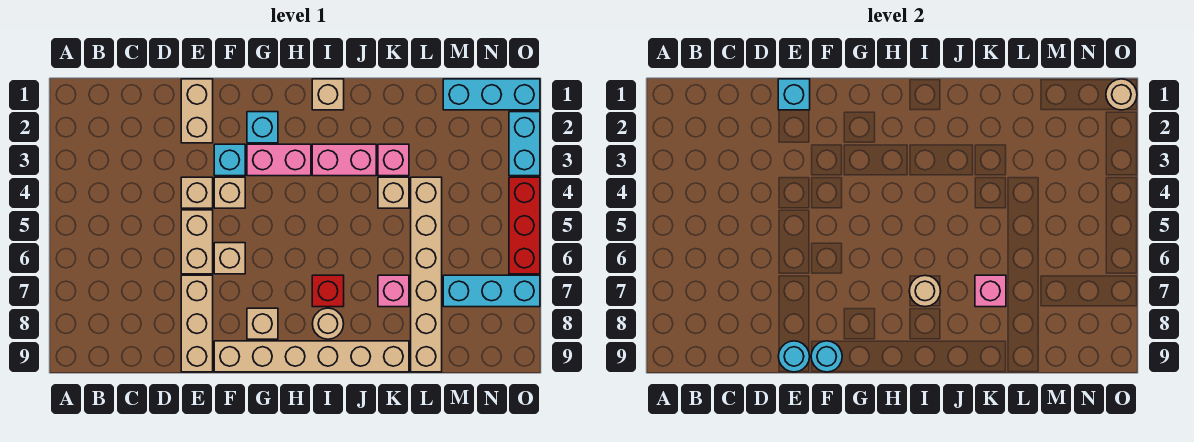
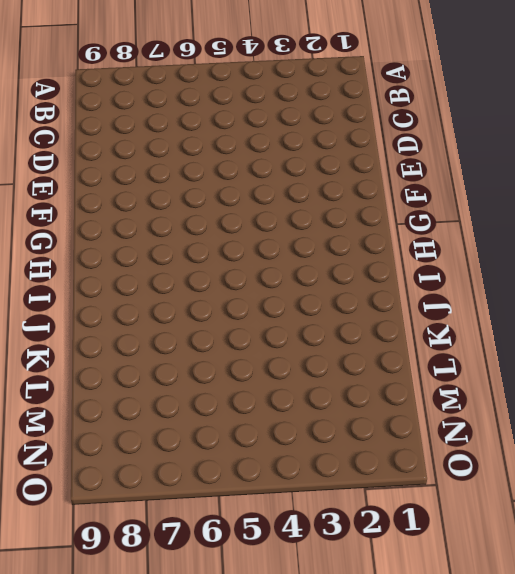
none -> tan 1x2 brick [181,79,213,143]
none -> tan 1x1 brick [181,177,213,208]
none -> tan 1x2 brick [181,210,213,274]

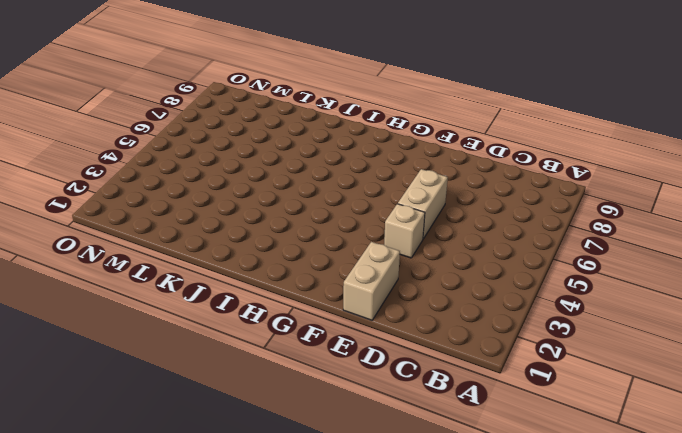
none -> tan 1x3 brick [181,275,213,372]
none -> cyan 1x1 brick [214,144,245,176]
none -> tan 1x1 brick [214,177,245,208]

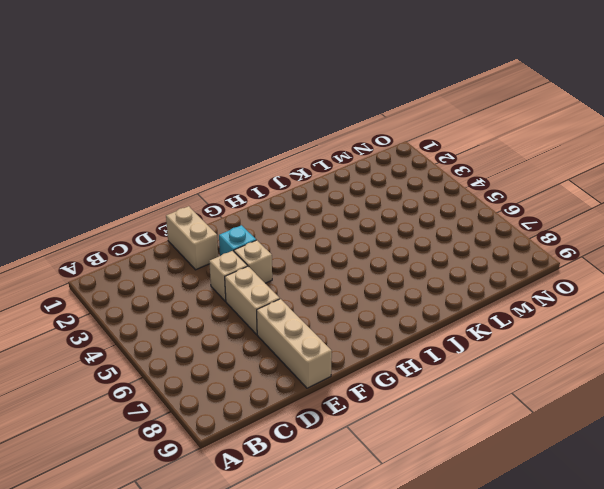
none -> tan 1x1 brick [214,243,245,274]
none -> tan 1x6 brick [214,341,409,372]
none -> cyan 1x1 brick [247,112,278,143]

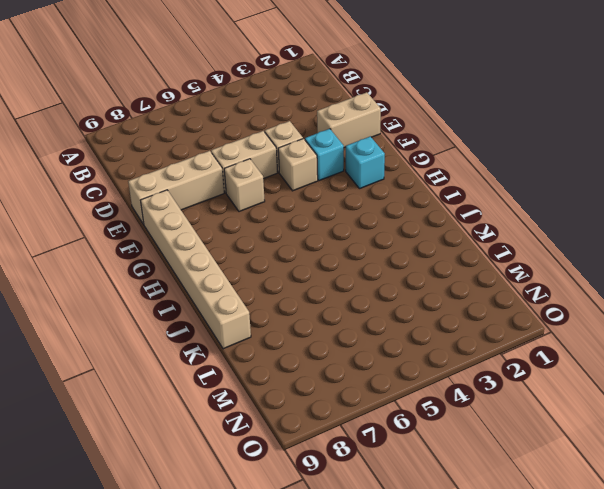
none -> pink 1x2 brick [247,144,311,176]
none -> tan 1x1 brick [247,308,278,339]
none -> tan 1x1 brick [312,79,344,110]

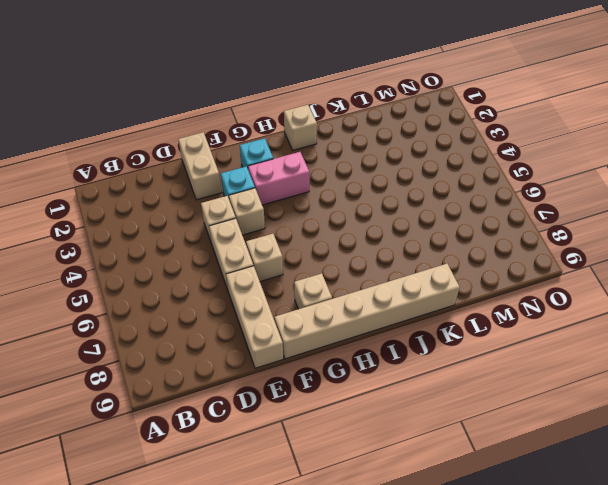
none -> pink 1x2 brick [312,144,376,176]
none -> red 1x1 brick [312,275,344,307]
none -> tan 1x1 round brick [312,308,344,339]

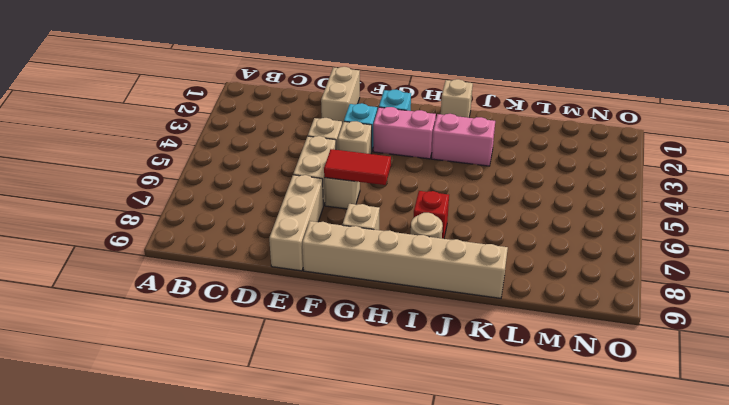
red 1x2 tile [324,149,391,185] -> none
none -> pink 1x1 brick [378,144,409,176]
none -> tan 1x1 brick [378,177,409,208]
none -> pink 1x1 brick [378,275,409,307]

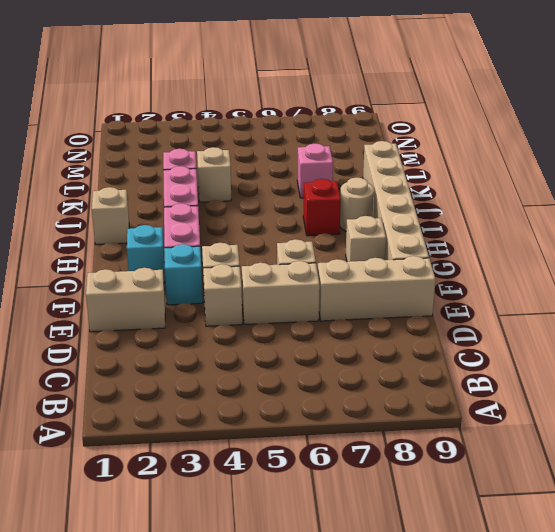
none -> tan 1x6 brick [411,177,442,372]
none -> cyan 1x3 brick [443,79,540,110]
none -> cyan 1x3 brick [443,275,540,307]

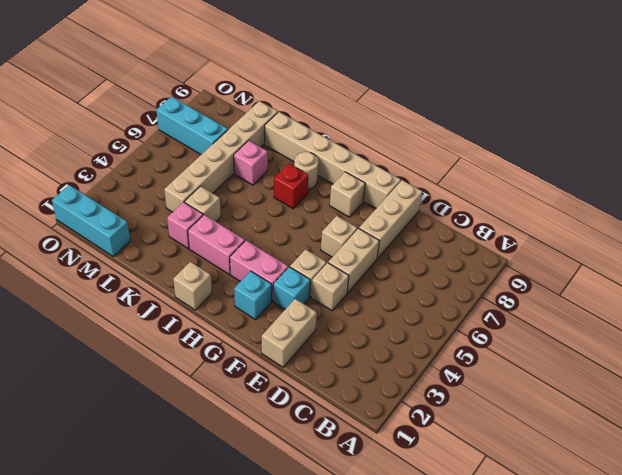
none -> cyan 1x2 brick [509,112,540,176]
none -> red 1x3 brick [509,177,540,274]
none -> cyan 1x1 brick [778,79,810,110]

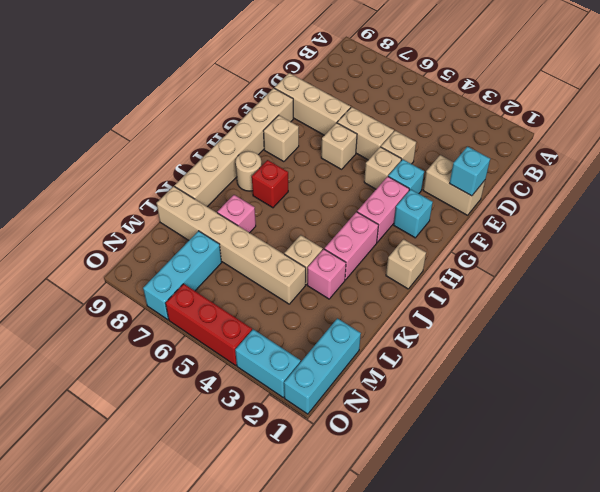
none -> cyan 1x1 round brick [778,341,810,372]
none -> cyan 1x1 round brick [811,341,842,372]
none -> tan 1x1 round brick [909,276,941,307]

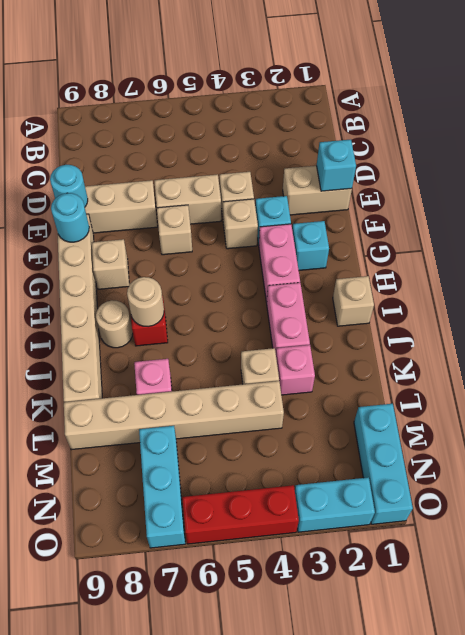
none -> pink 1x1 brick [975,275,1006,307]
none -> tan 1x1 round brick [1106,79,1137,110]

